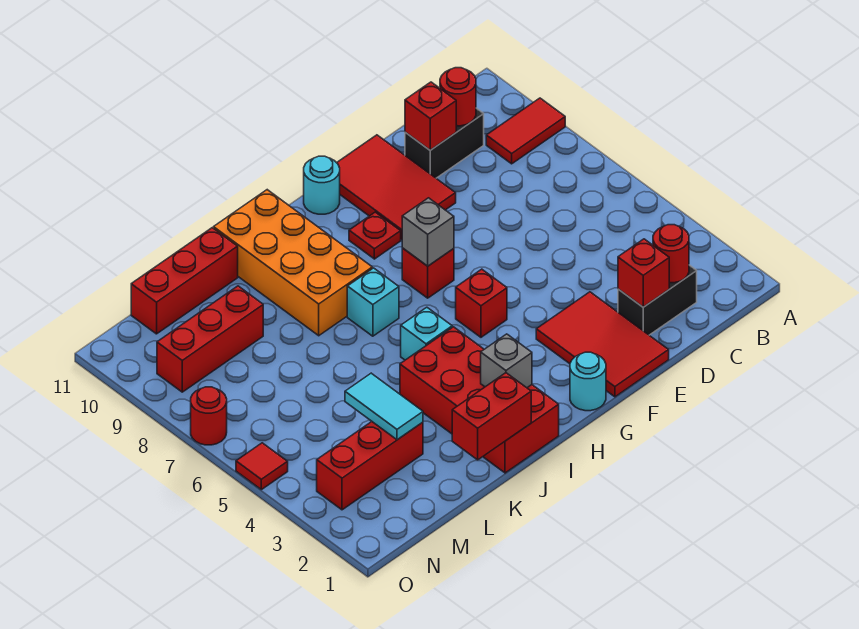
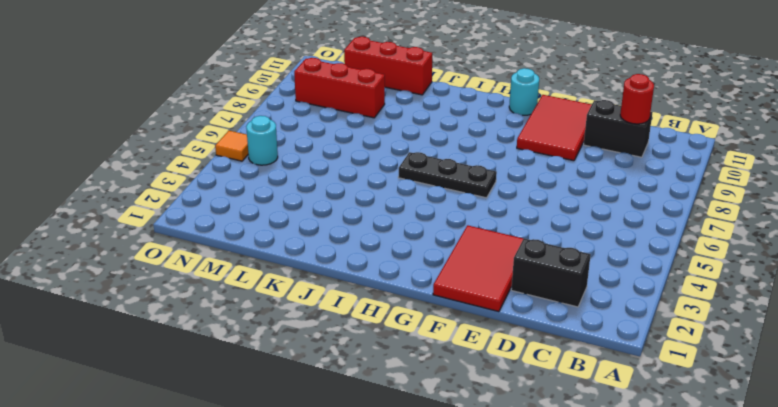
black 1x3 plate [398,152,497,198] -> none
cyan 1x1 round brick [246,116,278,165] -> cyan 1x1 round brick moved to [570,352,606,411]
orange 1x1 tile [215,131,248,161] -> red 1x1 tile [236,443,288,490]
none -> red 1x2 tile [486,98,565,164]
none -> red 1x1 brick [456,269,507,337]
none -> red 1x1 brick [402,248,454,298]

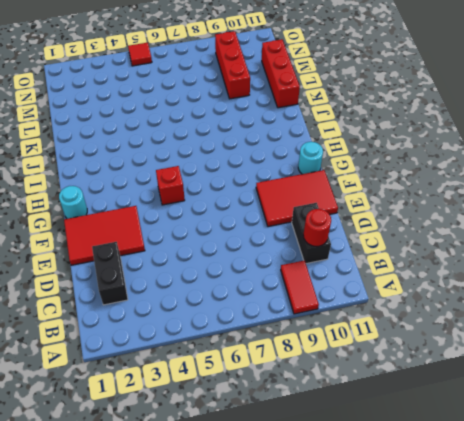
none -> red 1x1 brick [402,248,454,298]
none -> red 1x1 plate [349,212,401,259]
none -> red 2x4 brick [400,327,559,473]

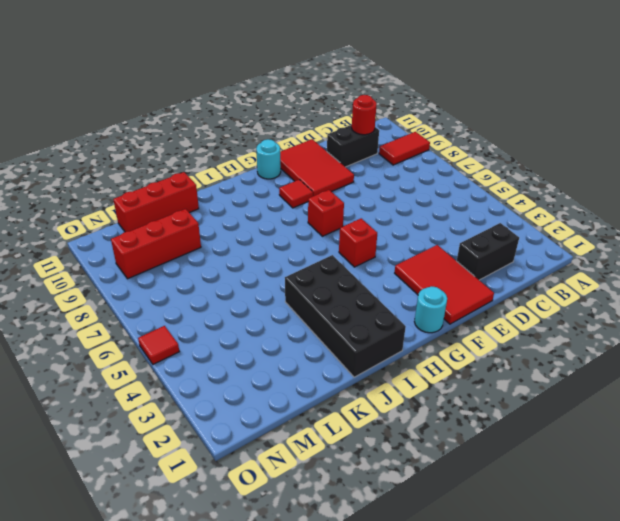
red 1x1 tile [279,180,313,208] -> red 1x1 plate [349,212,401,259]
black 2x4 brick [285,255,406,377] -> red 2x4 brick [400,327,559,473]
none -> cyan 1x1 brick [401,307,452,360]
none -> cyan 1x1 brick [347,268,399,336]
none -> orange 2x4 brick [214,190,372,336]

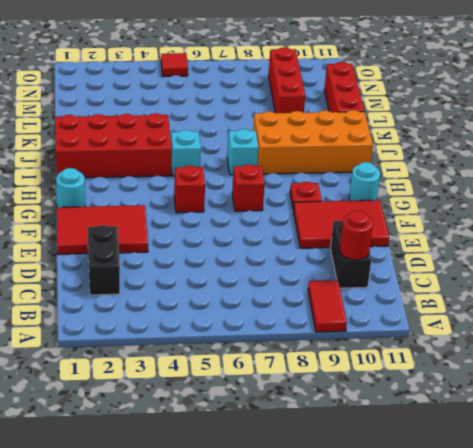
none -> red 1x3 brick [317,422,423,510]
none -> red 1x1 round brick [191,387,227,445]
none -> red 1x1 round brick [653,225,689,283]

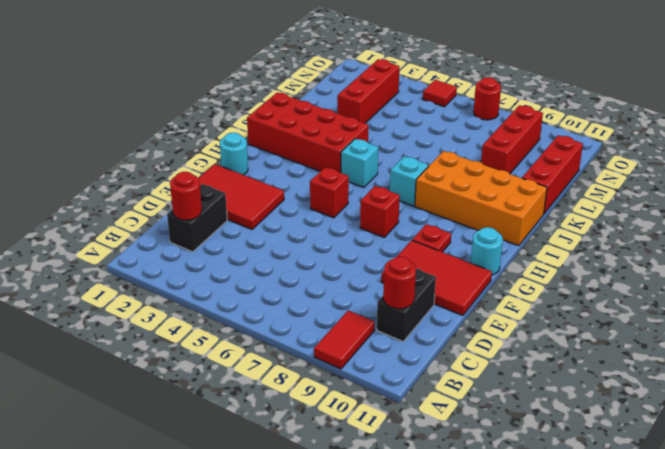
none -> red 1x1 brick [618,239,669,307]
none -> red 1x1 brick [405,82,456,150]
none -> grey 1x1 brick [402,198,454,266]

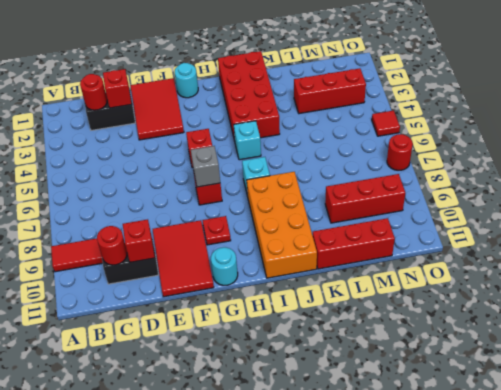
none -> grey 1x1 brick [481,334,532,388]
none -> red 1x2 brick [452,373,531,460]
none -> cyan 1x2 tile [345,373,423,440]

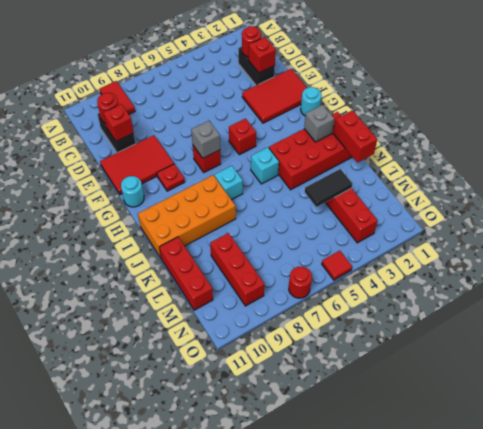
black 1x2 tile [305,169,352,207] -> cyan 1x2 tile [345,373,423,440]

